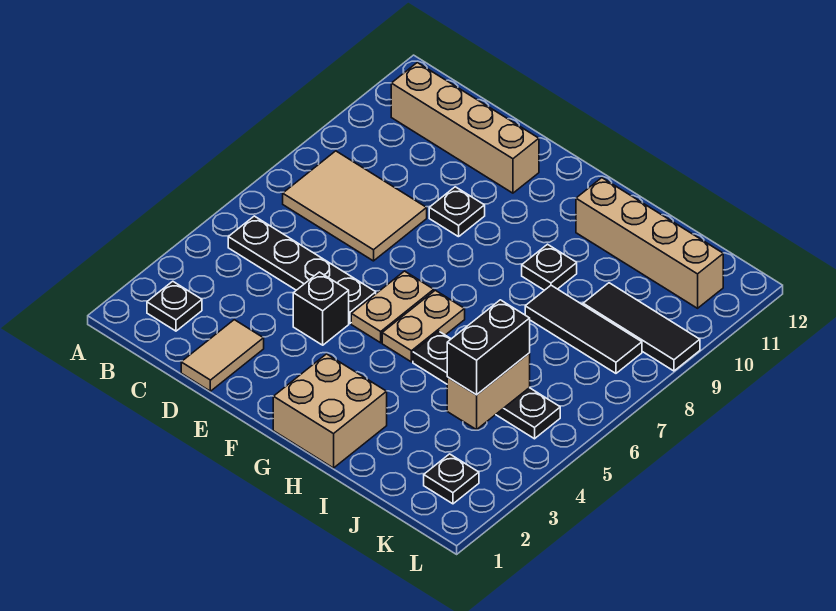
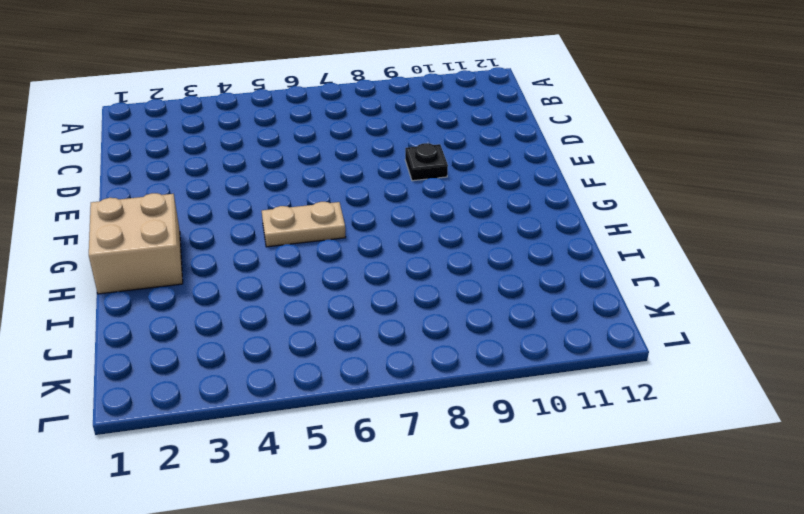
none -> black 1x1 plate [147,281,202,331]
none -> black 1x4 plate [228,216,376,324]
none -> tan 2x3 tile [283,151,427,261]

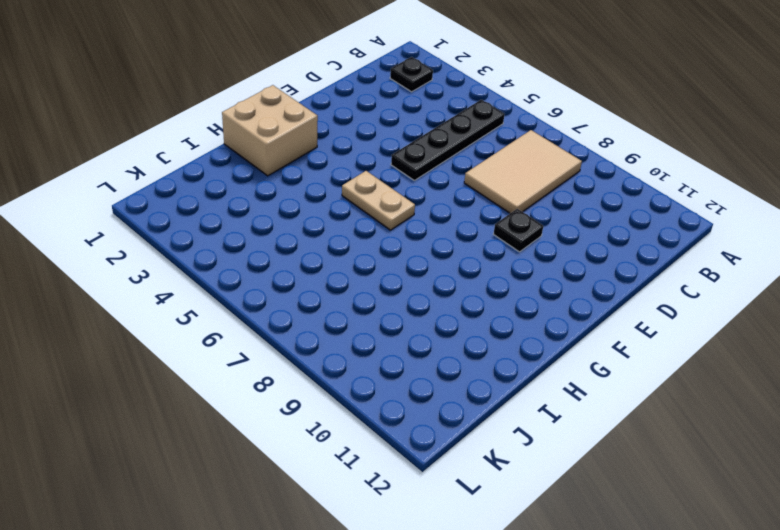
none -> tan 1x4 brick [391,63,539,193]
none -> tan 1x2 tile [181,320,264,391]
none -> black 1x1 brick [293,272,349,345]

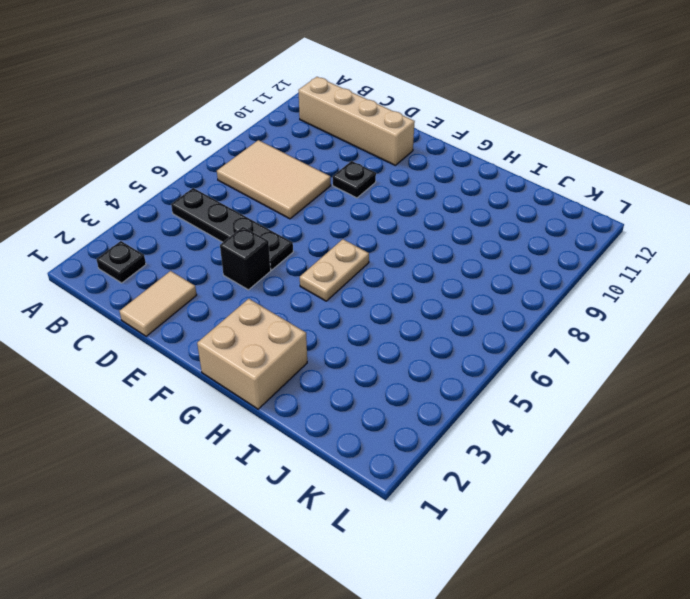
none -> tan 1x2 plate [351,271,434,343]
none -> black 1x4 plate [413,331,560,439]
none -> black 1x1 plate [522,244,577,290]

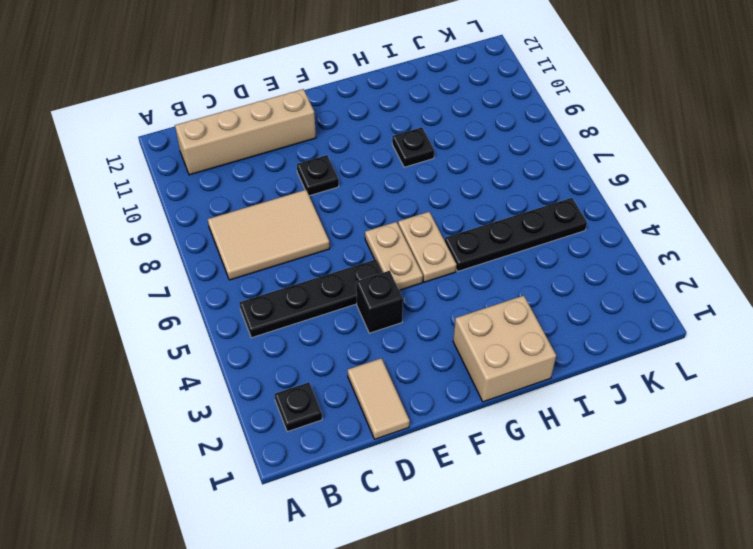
none -> tan 1x4 brick [576,178,723,308]
none -> black 1x3 tile [525,285,642,373]
none -> black 1x3 tile [583,283,700,371]

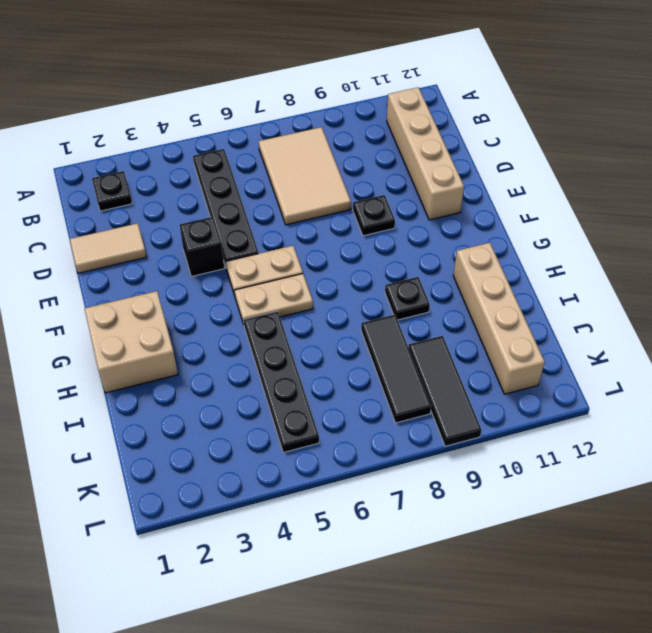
none -> black 1x1 plate [424,454,479,504]
none -> tan 1x2 brick [447,353,530,430]
none -> black 1x2 brick [447,300,530,395]

